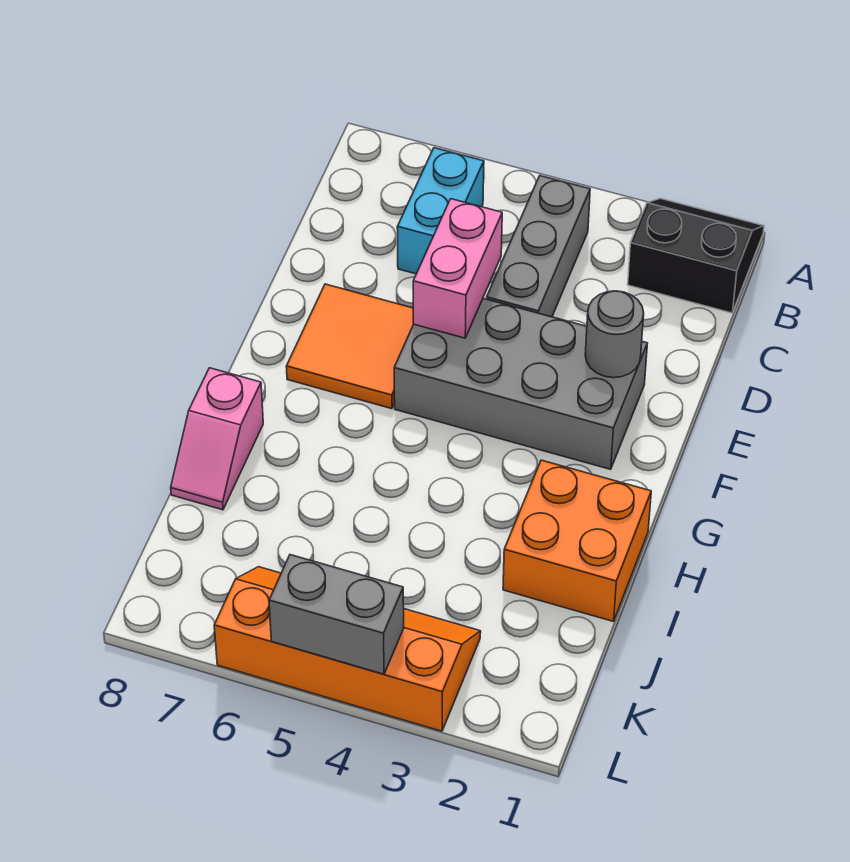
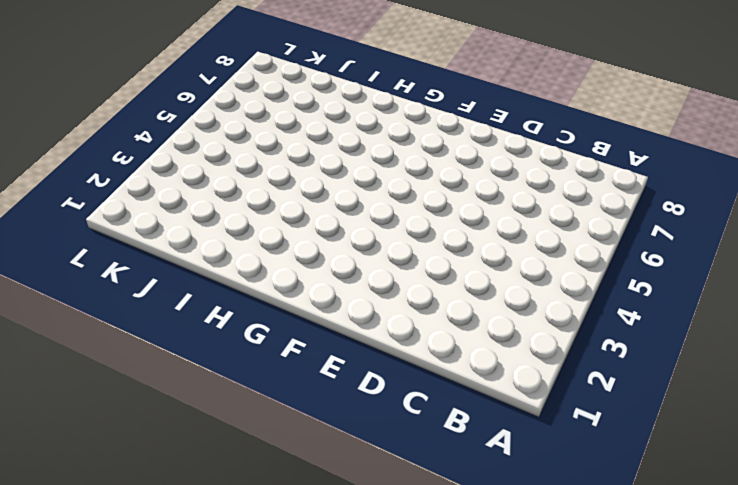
none -> black 2x2 slope [628,198,764,313]
none -> grey 1x3 brick [487,176,590,317]

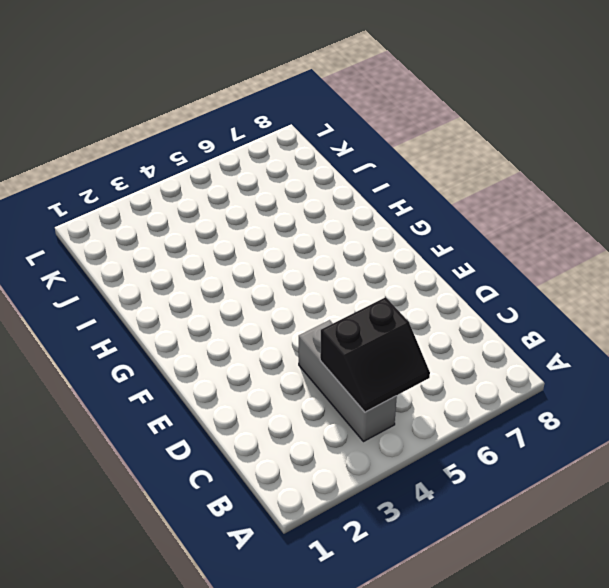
black 2x2 slope [320,297,430,412] -> black 2x2 slope moved to [628,198,764,313]
none -> cyan 1x2 brick [397,148,484,274]
none -> grey 2x4 brick [394,298,648,469]

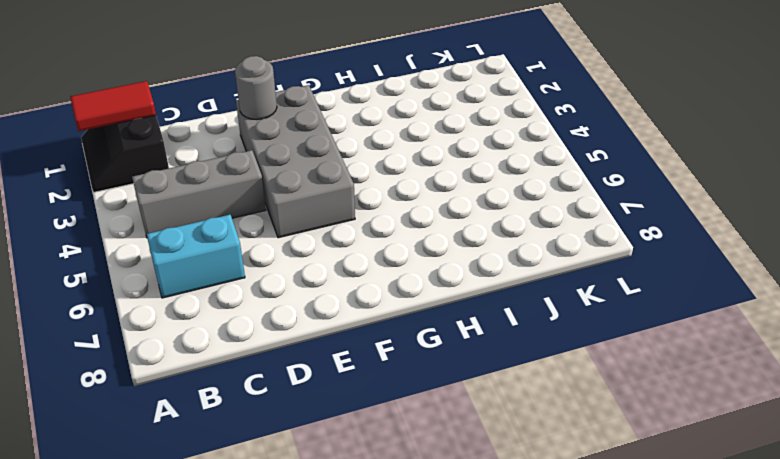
red 1x2 tile [70,81,156,131] -> none
none -> orange 2x2 tile [286,284,413,409]
none -> orange 2x2 brick [503,460,651,621]

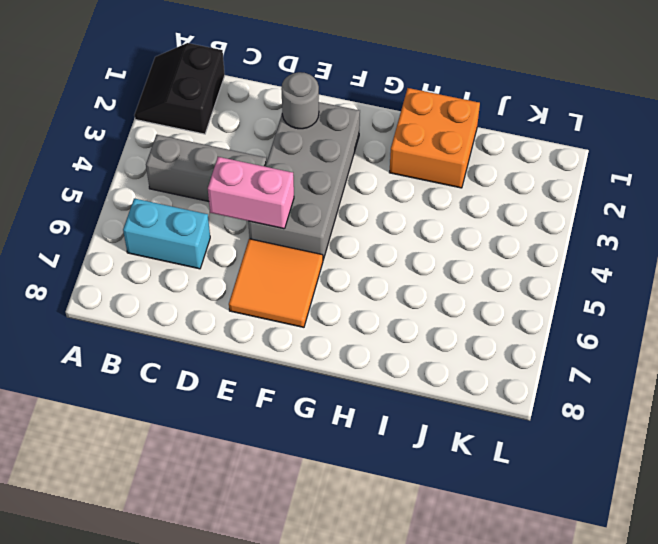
none -> pink 1x2 slope [171,368,263,510]
none -> orange 2x4 slope [214,567,481,731]

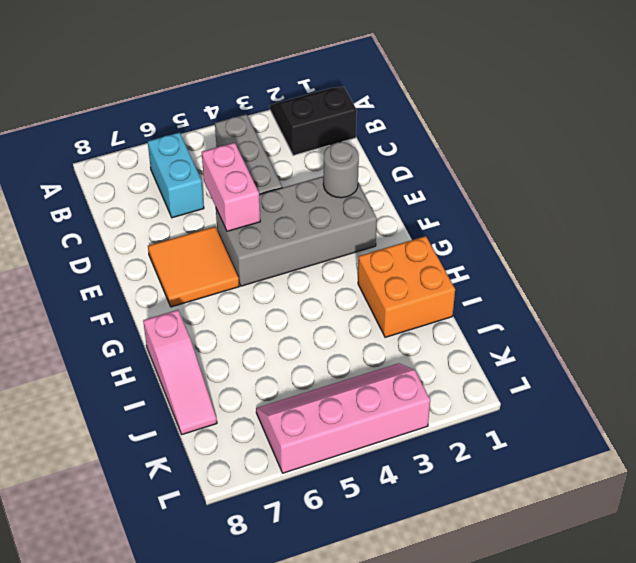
pink 1x3 slope [143,310,217,434] -> pink 1x2 slope [171,368,263,510]
pink 2x4 slope [256,363,430,473] -> orange 2x4 slope [214,567,481,731]
none -> grey 1x2 brick [269,555,404,674]

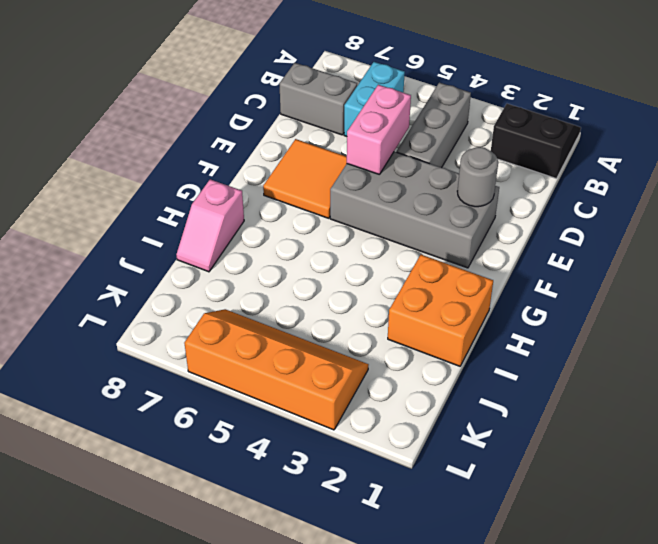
grey 1x2 brick [279,63,357,135] -> grey 1x2 brick moved to [269,555,404,674]

